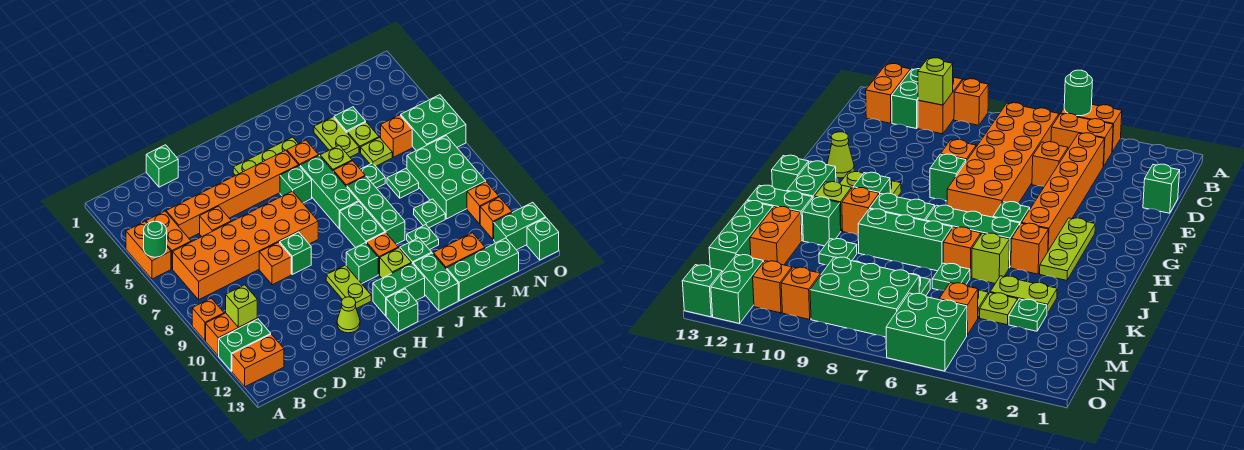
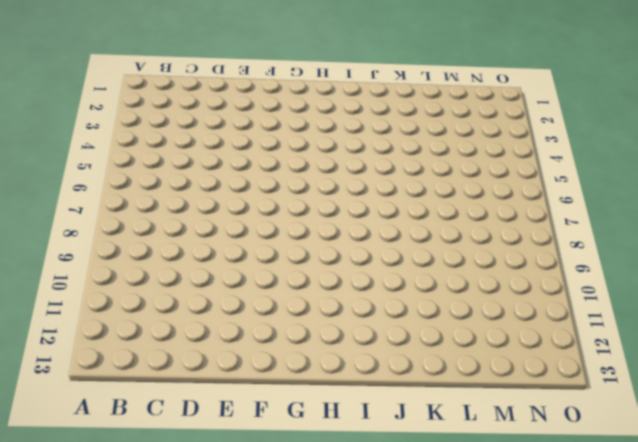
none -> orange 1x2 brick [126,222,171,279]
none -> orange 1x1 brick [192,298,224,341]
none -> orange 1x2 brick [206,313,257,356]
none -> green 1x2 brick [219,319,271,371]

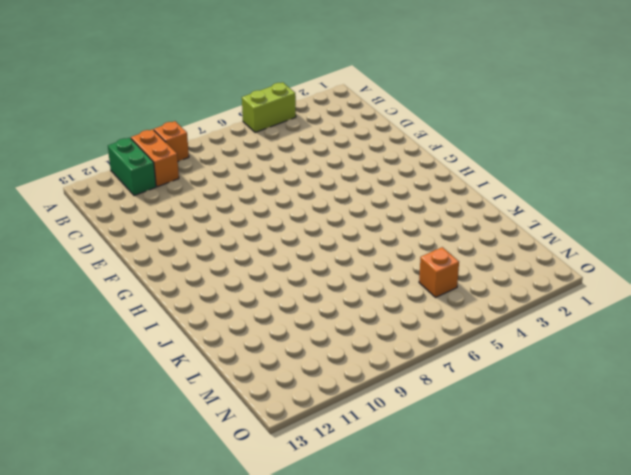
lime 1x2 brick [242,82,296,133] -> orange 1x2 brick [126,222,171,279]
none -> orange 1x2 brick [232,334,284,387]
none -> orange 1x2 brick [146,211,191,269]
none -> orange 2x6 brick [173,191,318,300]
none -> orange 1x6 brick [166,150,299,238]

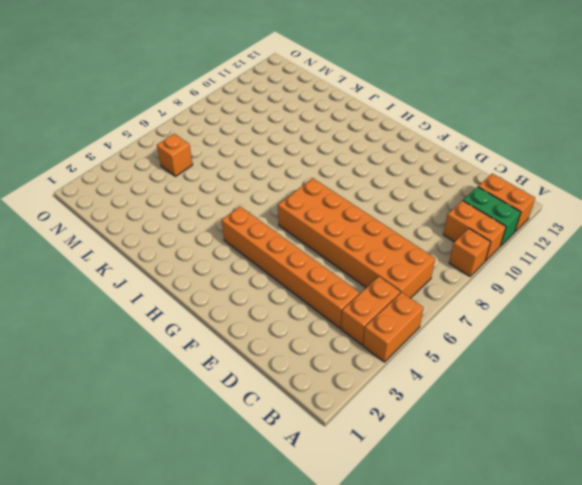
none -> green 1x1 brick [146,145,178,187]
none -> orange 1x1 brick [200,206,231,236]
none -> orange 1x1 brick [259,242,291,285]
none -> green 1x1 brick [280,232,311,274]

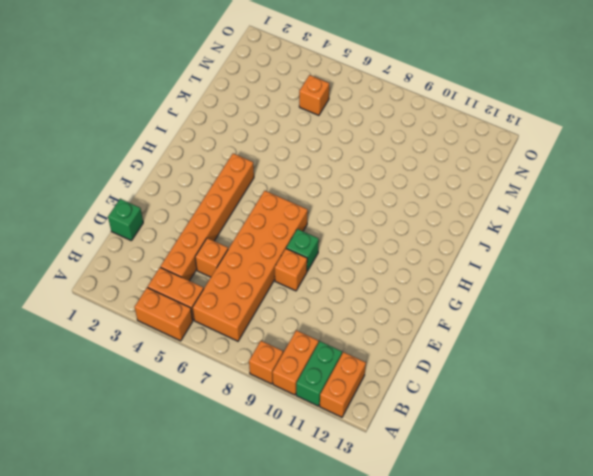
none -> lime 1x1 cone [337,297,360,333]
none -> lime 1x3 plate [233,137,298,175]
none -> lime 1x2 plate [326,265,371,309]
none -> green 1x1 brick [280,166,312,203]

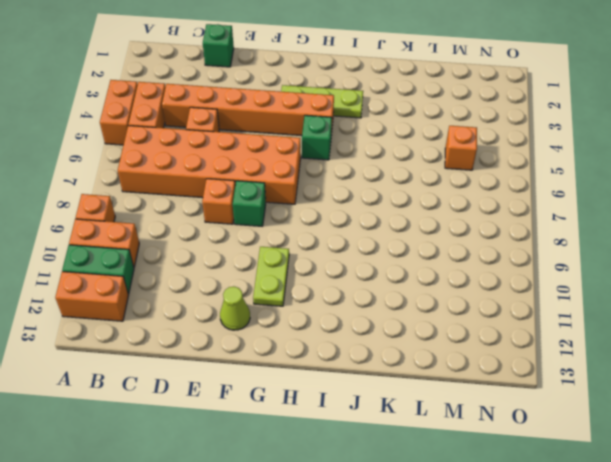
none -> green 1x1 brick [346,243,378,284]
none -> green 1x2 brick [373,263,425,316]
none -> green 1x1 brick [386,289,418,331]
none -> orange 1x1 brick [287,140,319,166]

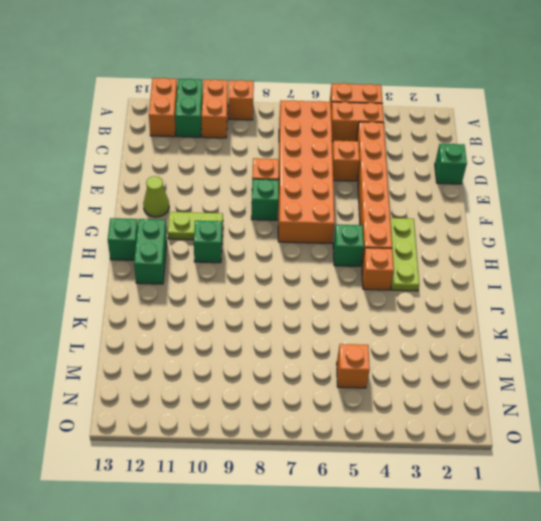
none -> green 1x3 brick [300,156,358,229]
none -> green 1x2 brick [340,202,385,248]
none -> orange 1x1 brick [367,233,398,275]
none -> lime 1x1 brick [380,248,411,278]

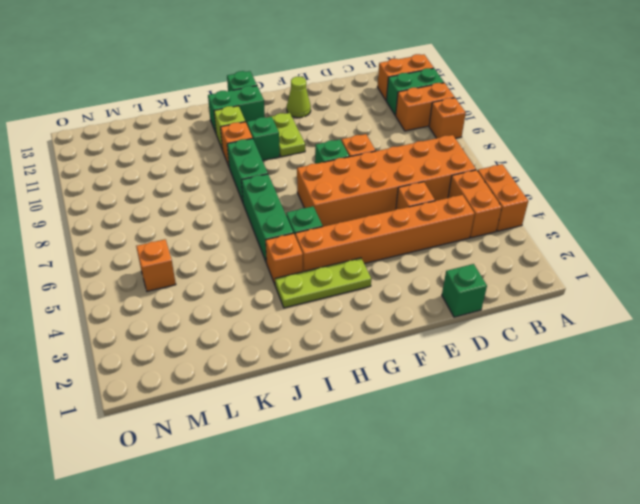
none -> lime 1x1 brick [320,145,352,172]
none -> orange 1x1 brick [334,161,365,187]
none -> green 1x3 brick [347,176,405,244]
none -> green 1x1 brick [400,238,432,263]

